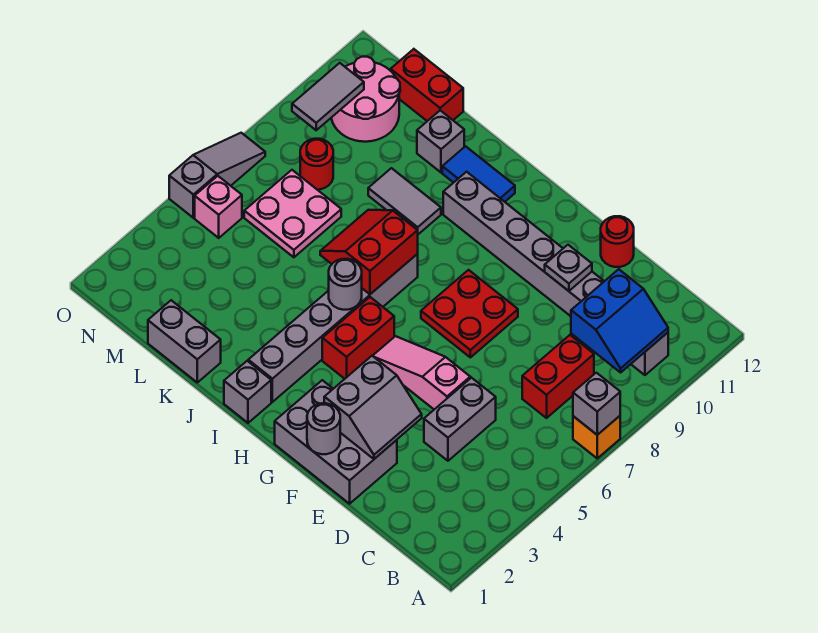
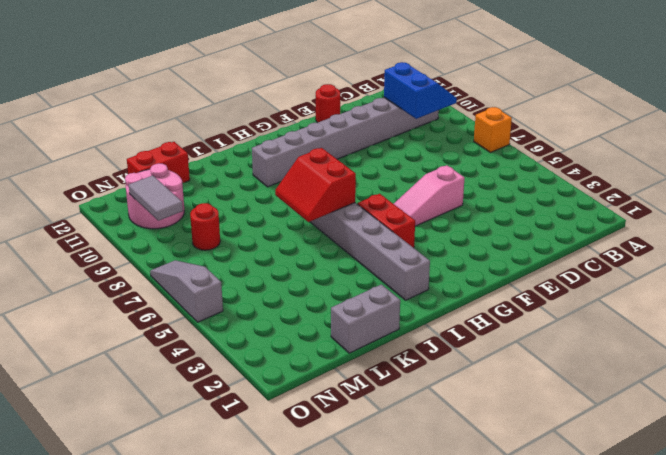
none -> red 1x2 brick [522,335,594,418]
none -> grey 1x2 brick [424,378,496,461]
none -> grey 2x3 brick [275,380,397,504]

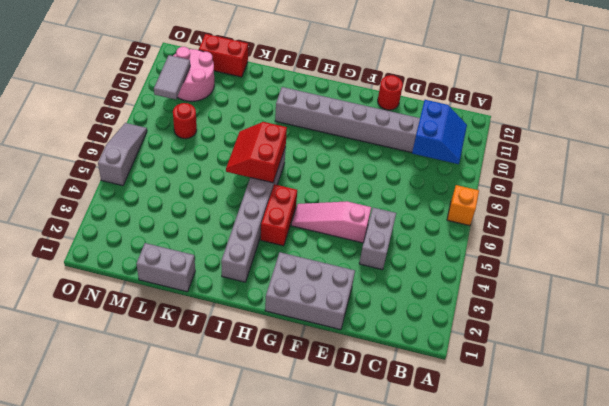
none -> red 1x2 brick [522,335,594,418]
none -> red 2x2 plate [421,270,518,357]
none -> grey 1x1 brick [224,361,271,423]

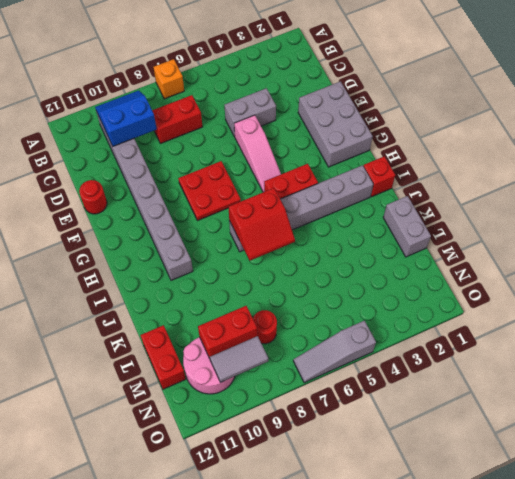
red 1x1 brick [363,156,395,197] -> grey 1x1 brick [224,361,271,423]
red 1x2 brick [198,306,257,358] -> none
none -> blue 1x2 tile [442,146,515,202]
none -> grey 1x2 tile [368,168,441,234]
none -> grey 1x1 brick [417,110,464,172]

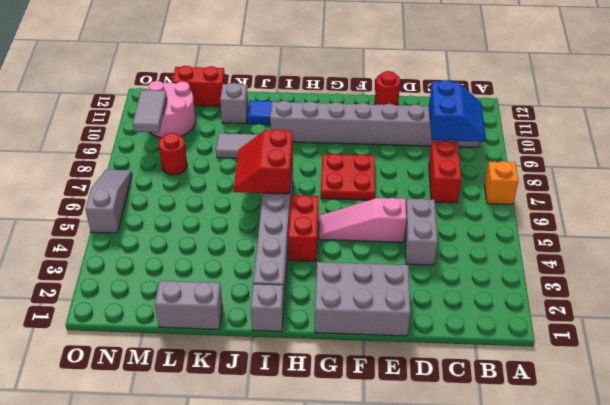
none -> pink 2x2 plate [244,170,341,257]
none -> pink 1x1 brick [195,176,242,238]
none -> grey 1x1 brick [573,373,620,435]

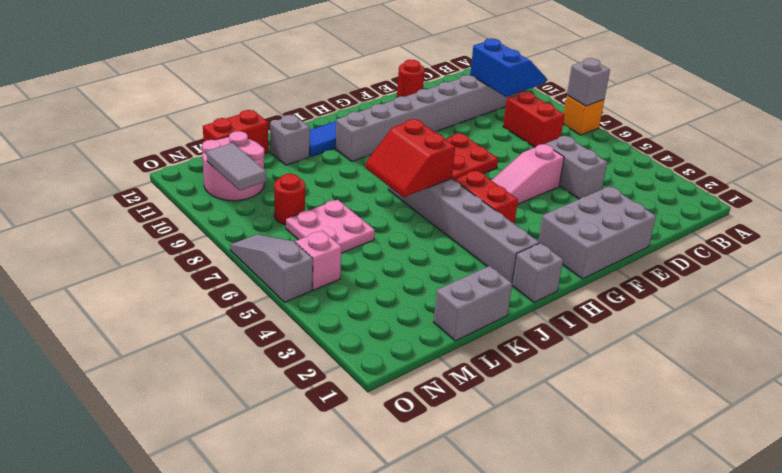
none -> grey 1x2 tile [368,168,441,234]
none -> grey 2x2 slope [324,356,422,459]
none -> grey 1x1 plate [545,245,592,291]

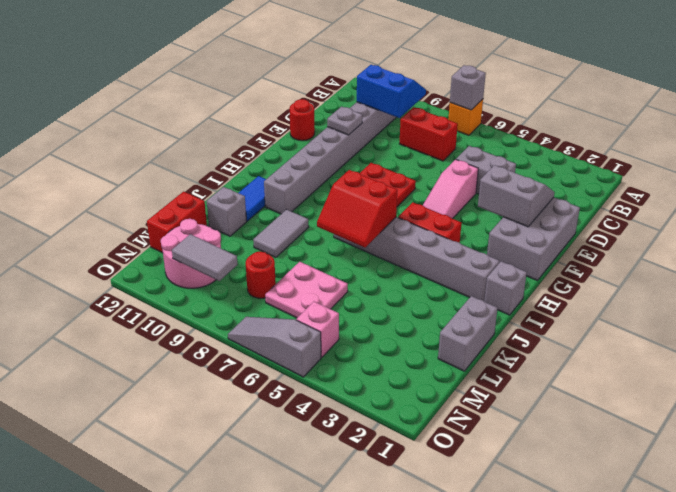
none -> grey 1x1 round brick [307,403,340,454]
none -> grey 1x1 round brick [329,259,362,310]

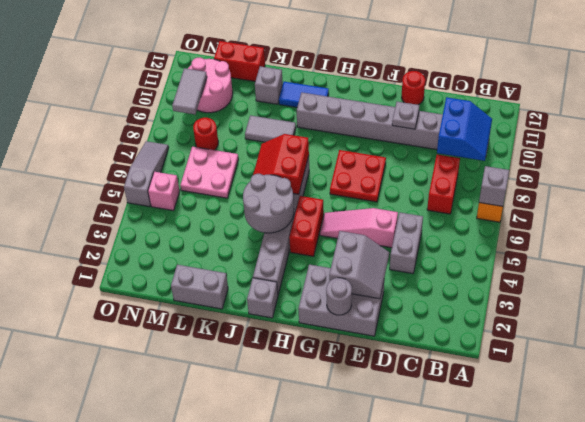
grey 2x2 round brick [243,174,294,233] -> grey 1x1 round brick [329,259,362,310]

